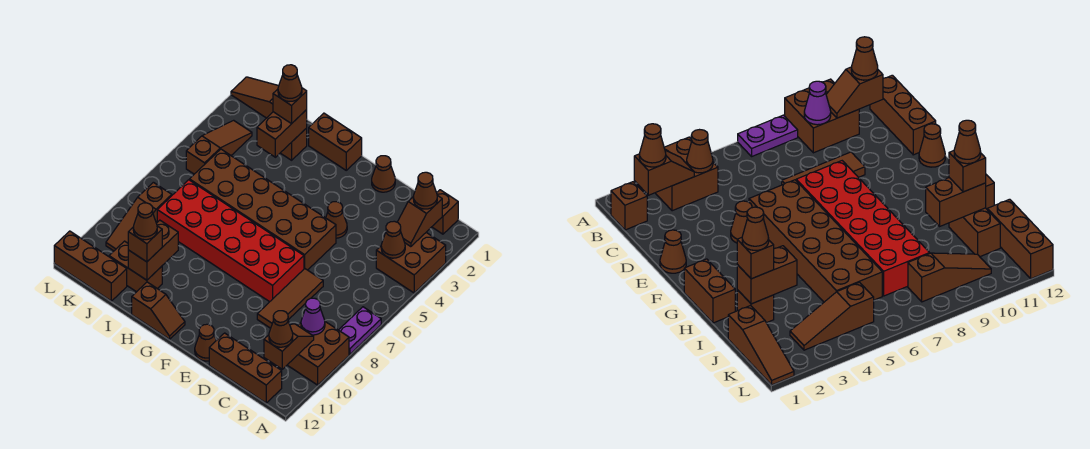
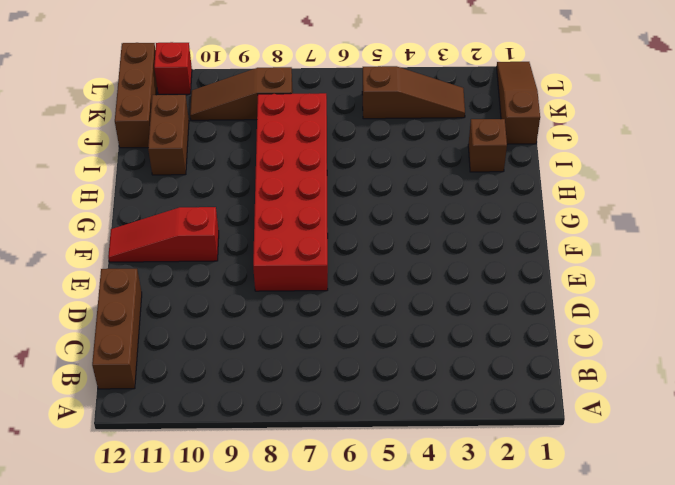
red 1x3 slope [108,207,219,262] -> none
red 1x1 brick [154,42,192,94] -> none
none -> brown 2x2 brick [376,233,446,293]
none -> purple 1x2 plate [339,307,381,354]
none -> brown 2x2 brick [288,322,349,385]
none -> brown 1x1 brick [432,190,458,234]

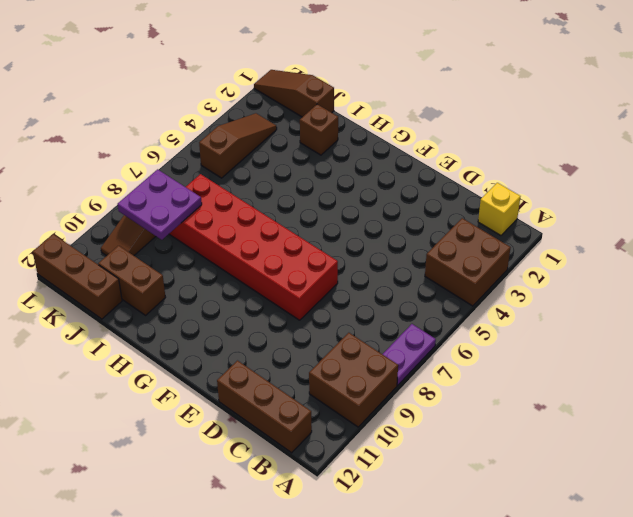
yellow 1x1 brick [478,183,520,235] -> brown 1x1 brick [432,190,458,234]
purple 2x2 plate [118,169,202,240] -> none
none -> brown 1x3 tile [257,269,323,328]
none -> brown 1x1 cone [372,156,395,192]
none -> brown 1x1 cone [326,202,347,238]
none -> brown 2x6 brick [189,149,336,270]

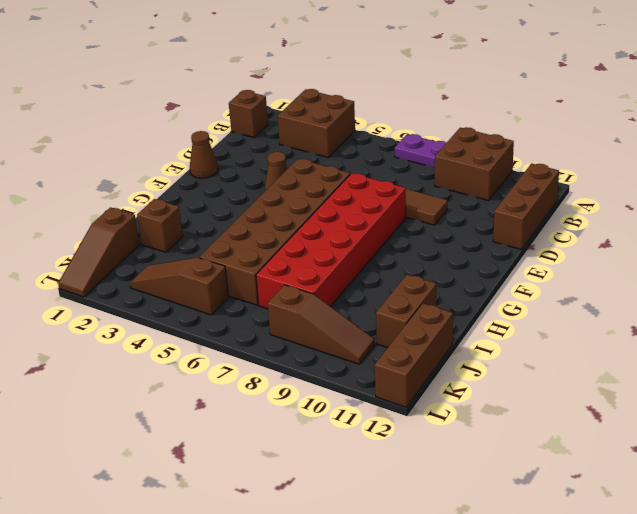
none -> brown 1x1 cone [195,324,216,361]
none -> brown 1x2 brick [309,113,362,170]
none -> brown 1x2 slope [132,282,185,339]
none -> brown 1x2 slope [398,196,442,247]

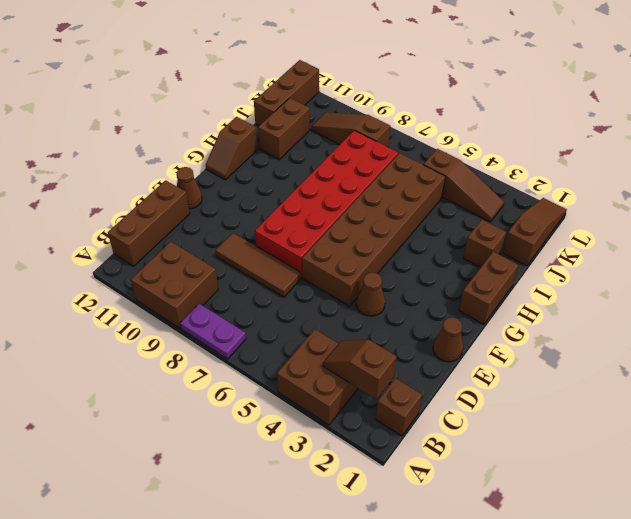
none -> brown 1x1 cone [381,221,405,258]
none -> purple 1x1 cone [301,298,325,335]
none -> brown 1x2 slope [264,324,314,369]
none -> brown 1x2 brick [257,110,307,157]

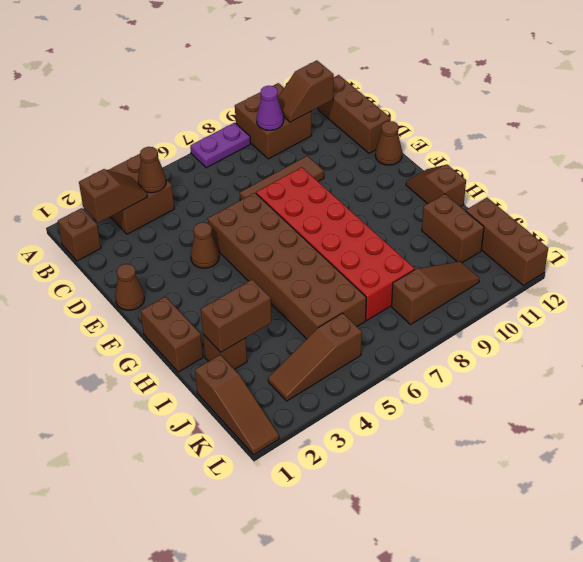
none -> brown 1x2 brick [128,220,178,280]
none -> brown 1x1 cone [413,172,437,209]
none -> brown 1x1 cone [269,311,293,347]
none -> brown 1x1 brick [273,88,307,124]

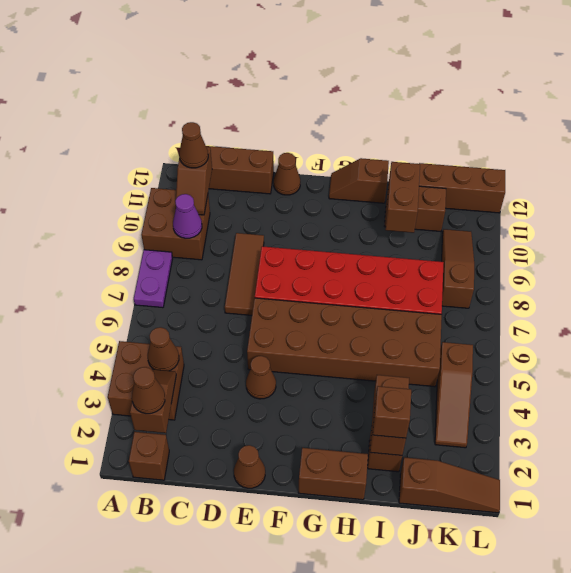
none -> brown 1x1 brick [128,226,162,262]
none -> brown 1x1 cone [278,65,302,102]
none -> brown 1x1 cone [133,203,157,240]

